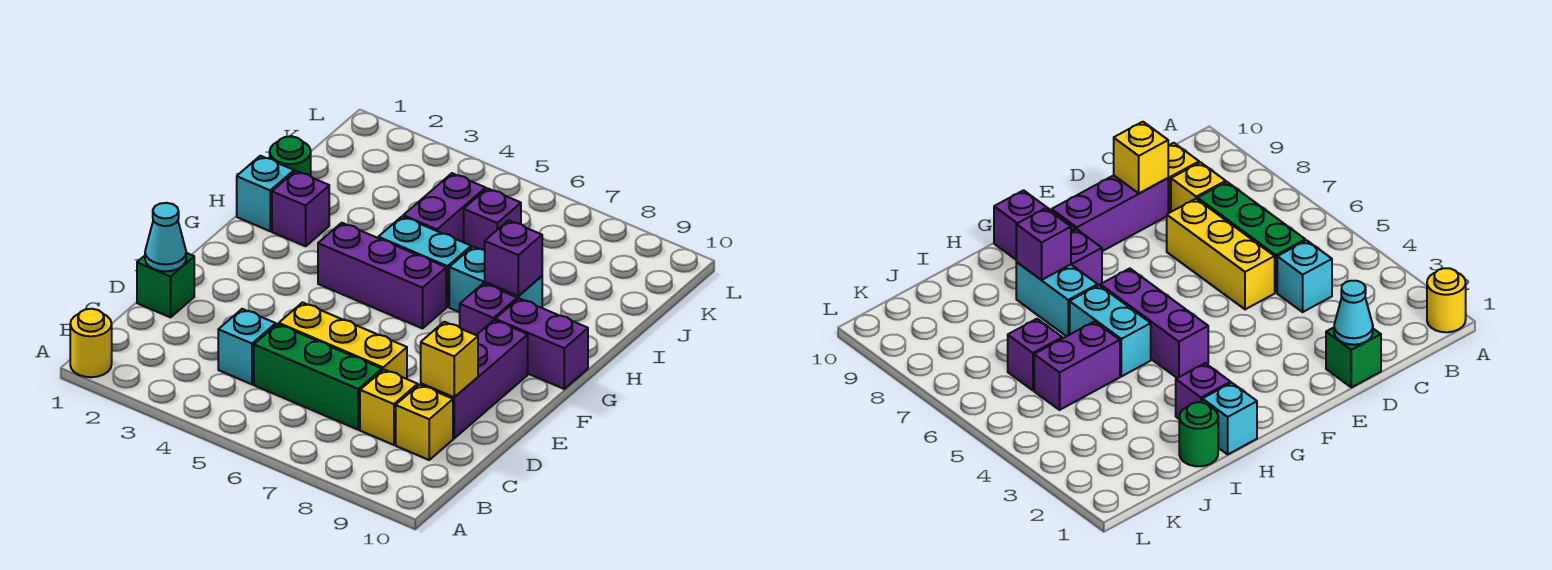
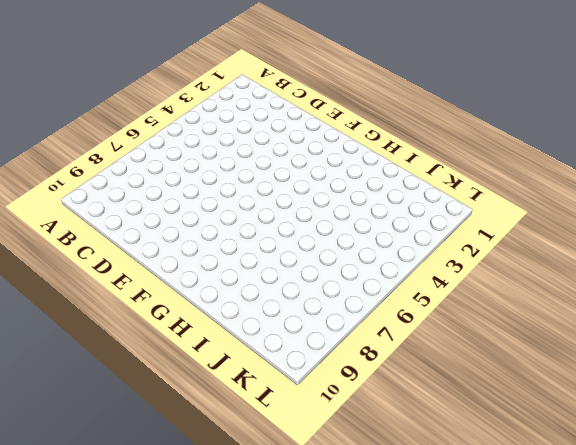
none -> yellow 1x1 round brick [70,309,112,377]
none -> cyan 1x1 brick [218,309,276,384]
none -> green 1x3 brick [254,324,382,430]

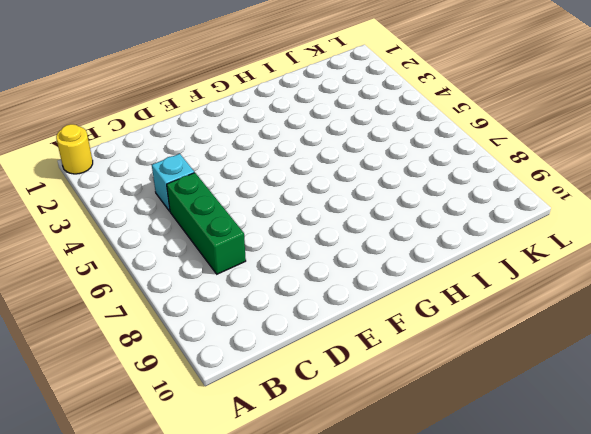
none -> yellow 1x1 brick [360,370,418,445]
none -> yellow 1x1 brick [396,385,453,460]
none -> green 1x1 brick [137,253,194,317]

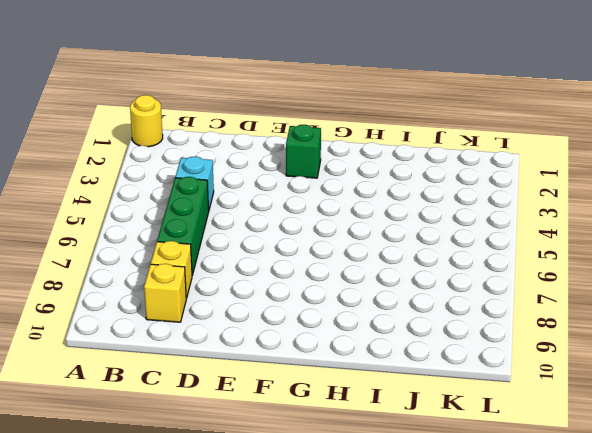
green 1x1 brick [286,125,321,178] -> green 1x1 brick moved to [137,253,194,317]
none -> yellow 1x3 brick [279,303,407,379]
none -> purple 1x3 brick [421,320,528,438]
none -> purple 1x3 brick [318,223,446,328]

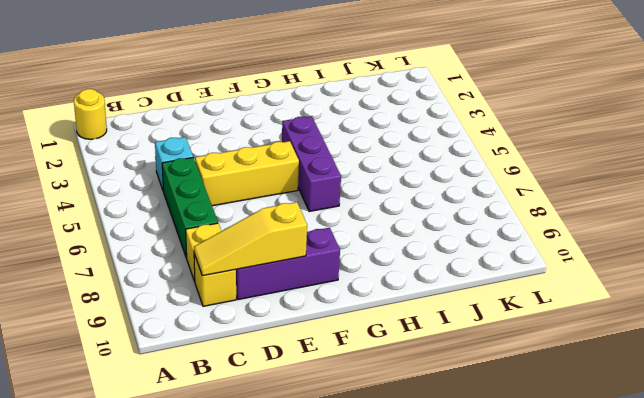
yellow 1x3 slope [194,202,307,276] -> yellow 1x1 brick [421,322,478,397]
yellow 1x3 brick [195,141,299,206] -> yellow 1x3 brick turned to [279,303,407,379]
none -> green 1x1 brick [137,253,194,317]
none -> purple 1x1 brick [460,283,517,335]
none -> purple 1x2 brick [495,299,588,389]

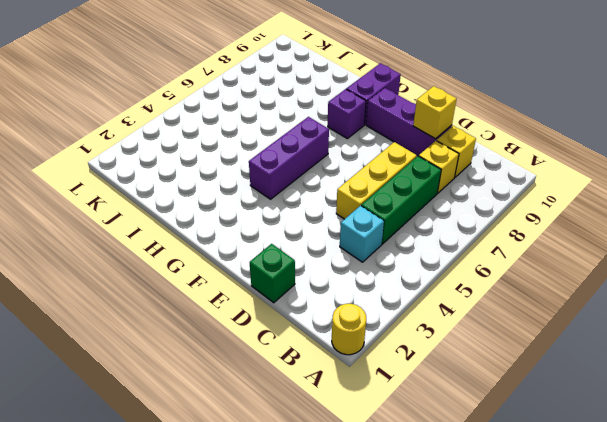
none -> cyan 1x1 brick [237,156,294,231]
none -> purple 1x1 brick [272,171,329,246]
none -> cyan 1x2 brick [378,216,471,307]

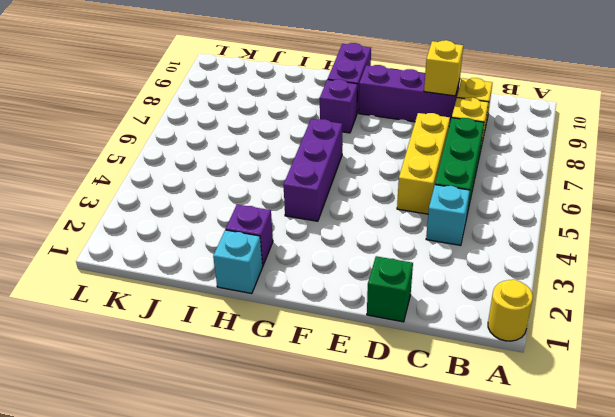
none -> cyan 1x2 brick [378,216,471,307]
none -> cyan 1x2 brick [449,247,542,312]
none -> green 1x1 round brick [270,136,311,176]

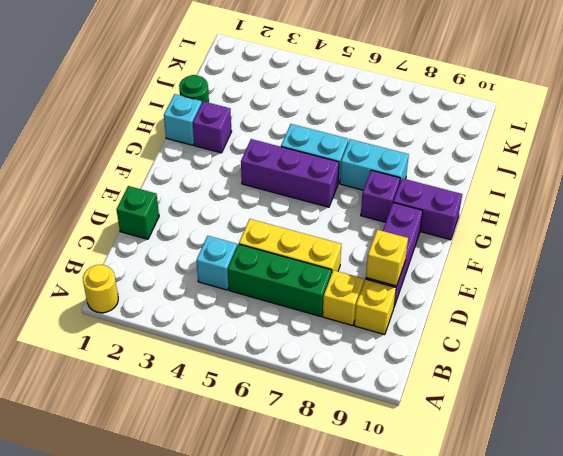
none -> purple 1x2 brick [403,173,486,242]
none -> purple 1x1 brick [464,188,521,250]
none -> cyan 1x1 cone [145,203,186,271]

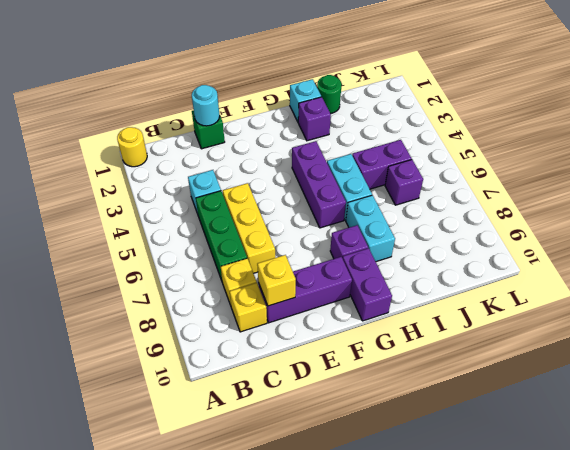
cyan 1x1 round brick [192,85,220,126] -> cyan 1x1 cone [145,203,186,271]
none -> purple 1x1 brick [485,220,542,296]

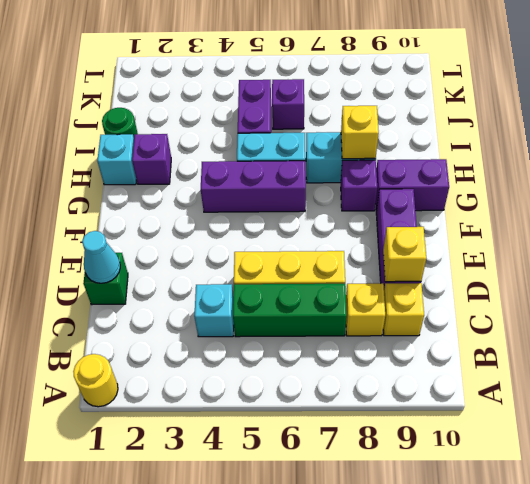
yellow 1x1 brick [341,106,379,159] -> purple 1x1 brick [485,220,542,296]

